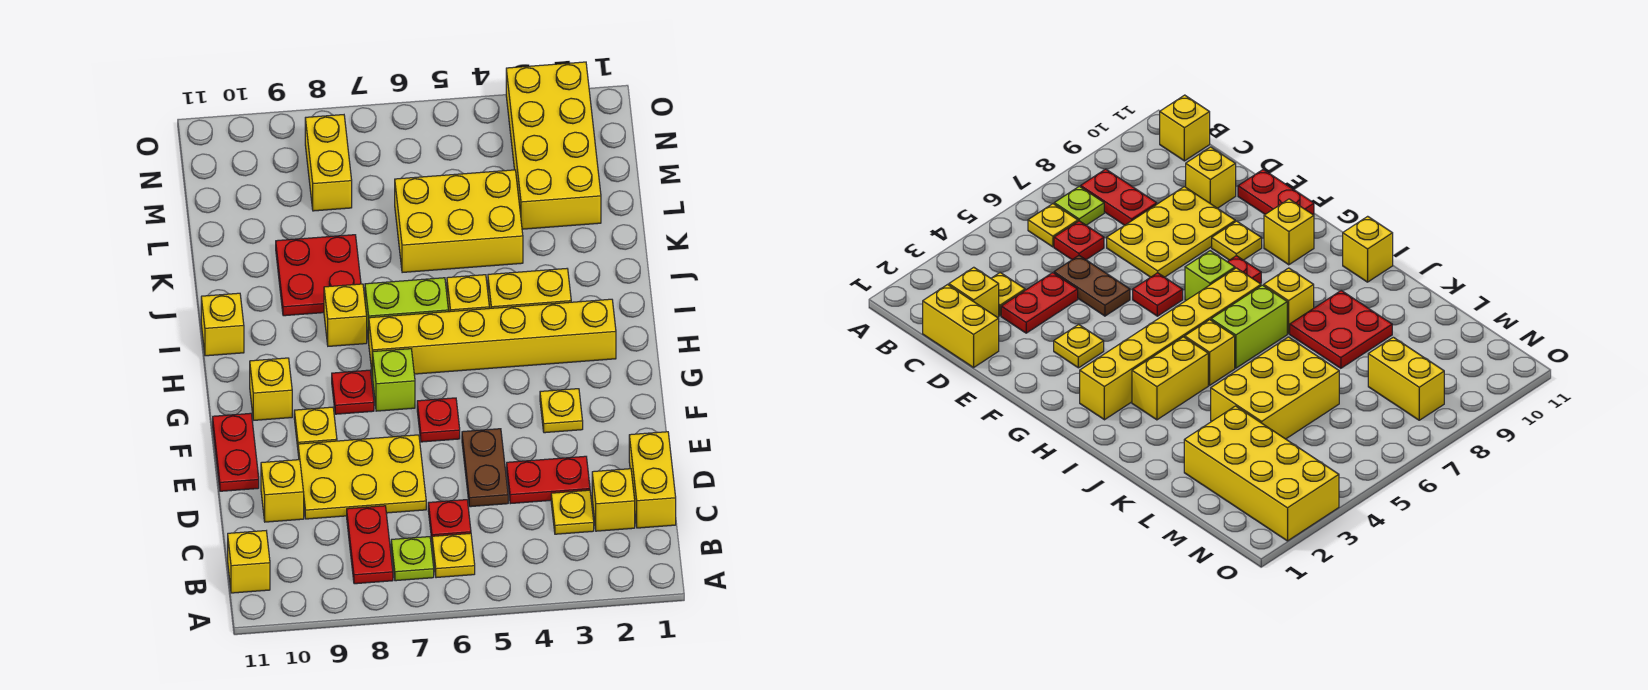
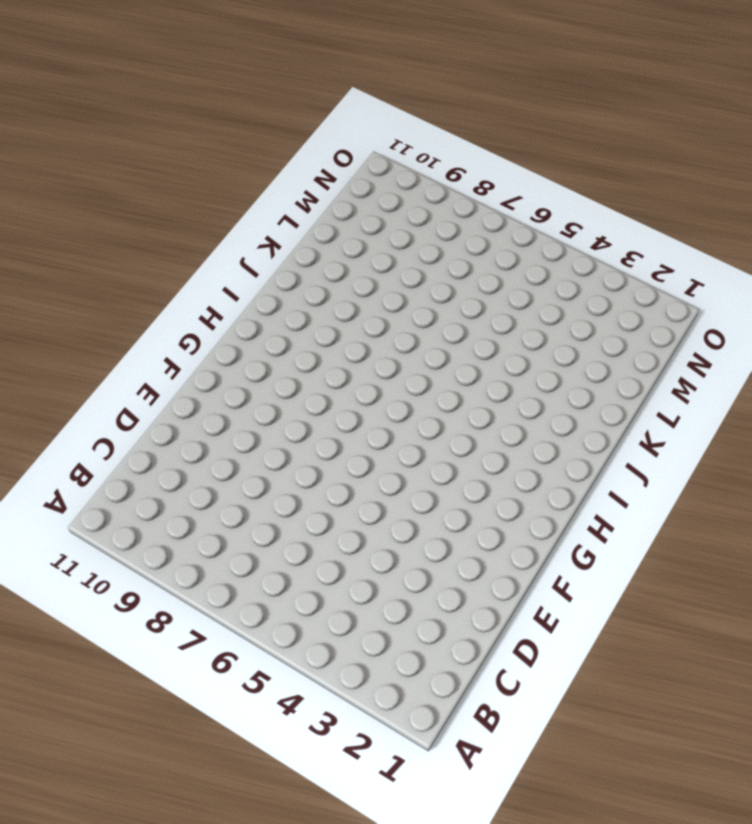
none -> yellow 1x1 plate [432,533,475,578]
none -> lime 1x1 plate [391,537,434,581]
none -> red 1x2 plate [347,506,393,584]

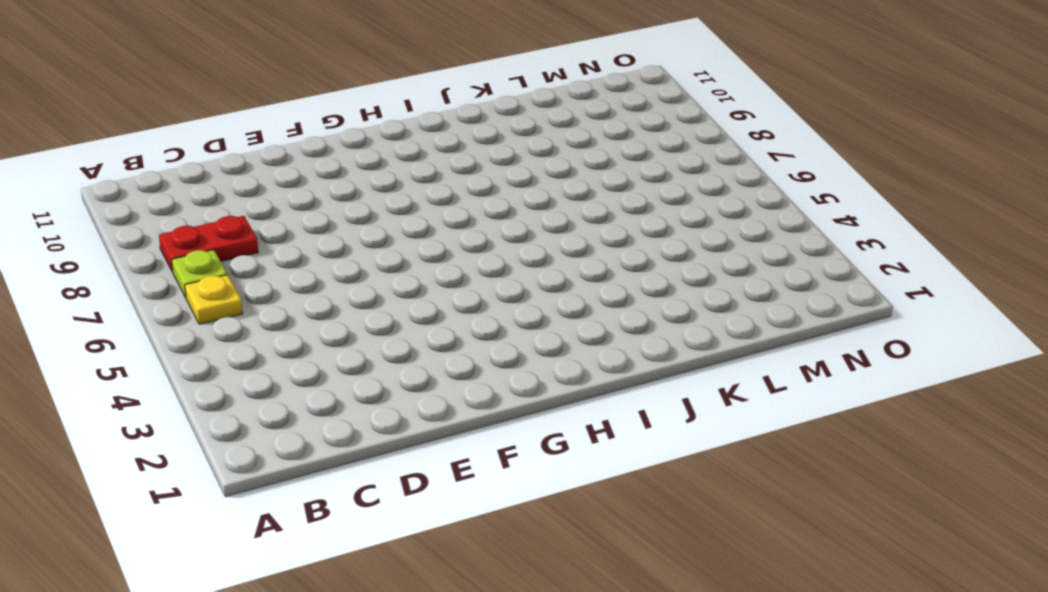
none -> yellow 1x1 brick [228,531,270,593]
none -> yellow 1x2 brick [629,432,676,528]
none -> yellow 1x1 brick [592,469,635,531]

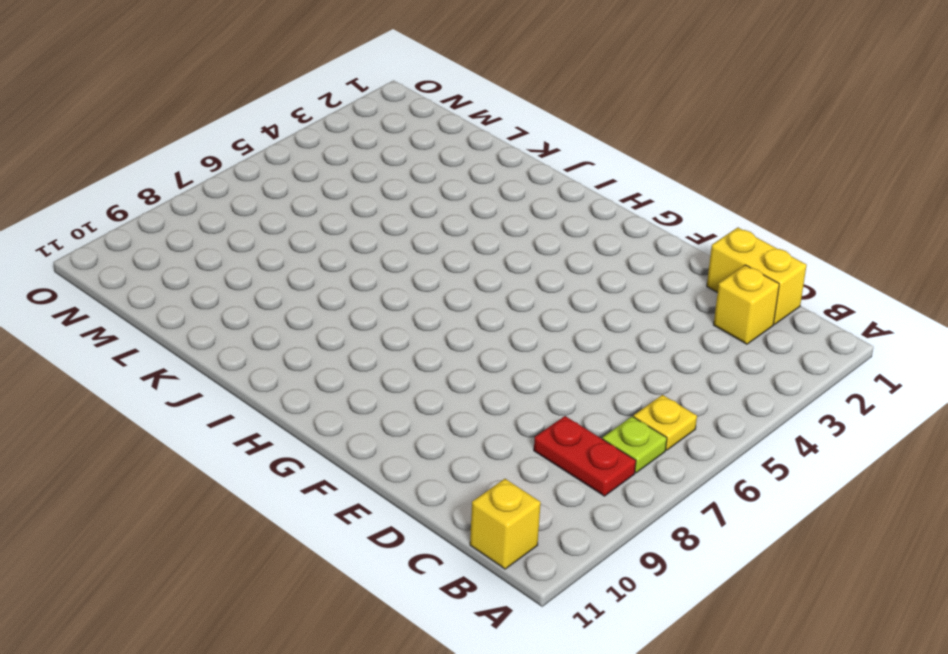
none -> yellow 1x1 plate [551,490,594,534]
none -> red 1x1 plate [428,500,471,539]
none -> red 1x2 plate [507,456,590,504]

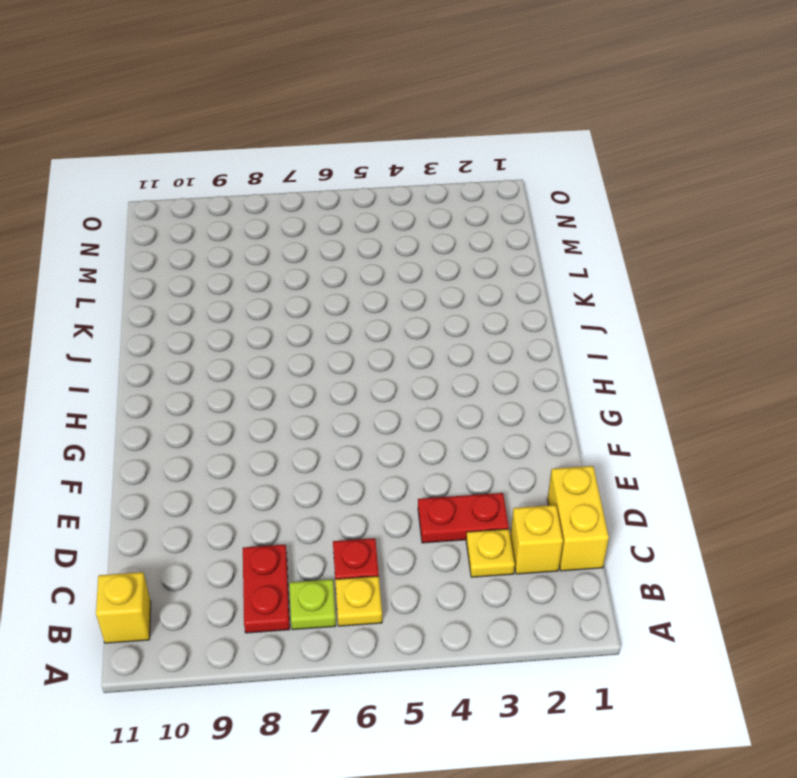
none -> brown 1x2 plate [462,429,508,507]
none -> yellow 2x3 plate [298,435,426,519]
none -> yellow 1x1 brick [261,460,304,522]

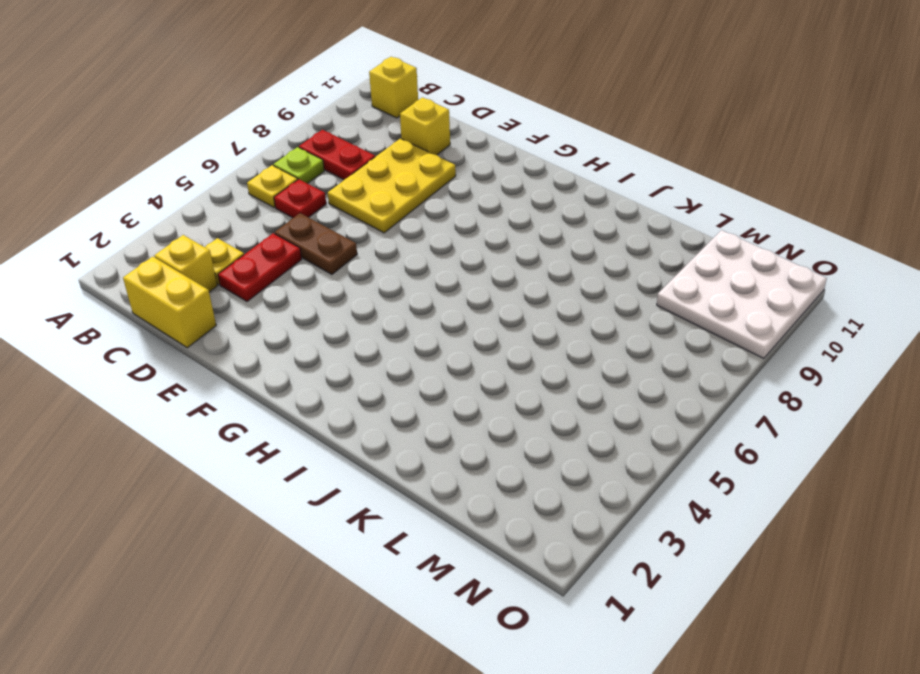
white 3x3 plate [657,230,827,358] -> none
none -> red 1x2 plate [213,413,259,491]
none -> yellow 1x1 plate [540,389,583,433]
none -> red 1x1 plate [417,398,460,442]

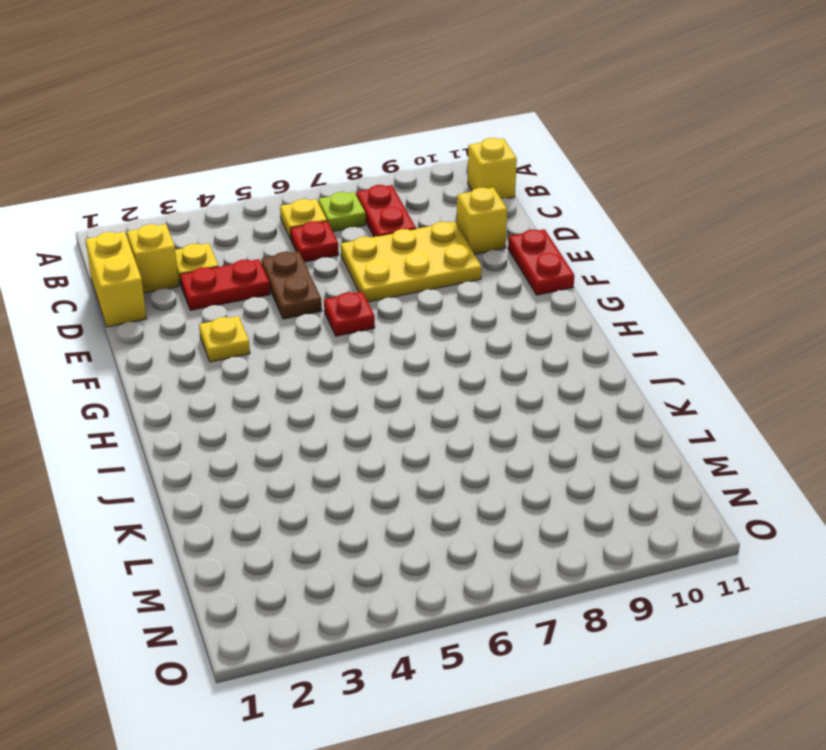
none -> yellow 1x1 plate [294,407,337,447]
none -> lime 1x1 brick [373,349,415,411]
none -> red 1x1 plate [332,370,374,414]

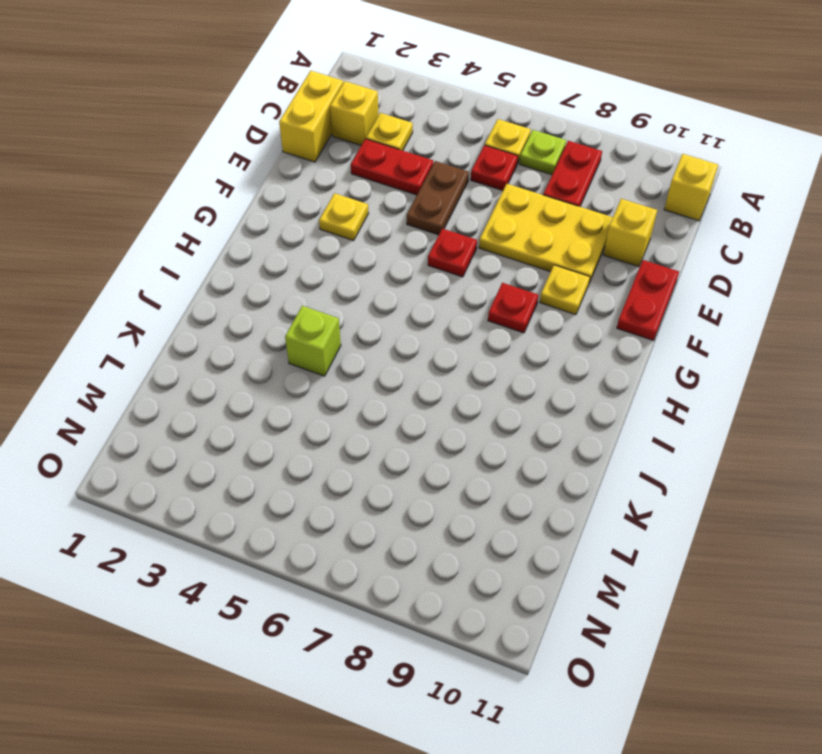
lime 1x1 brick [285,306,341,376] -> lime 1x1 brick moved to [373,349,415,411]
none -> yellow 1x1 brick [250,358,292,420]
none -> yellow 1x6 brick [369,299,616,377]
none -> yellow 1x2 brick [488,269,571,308]

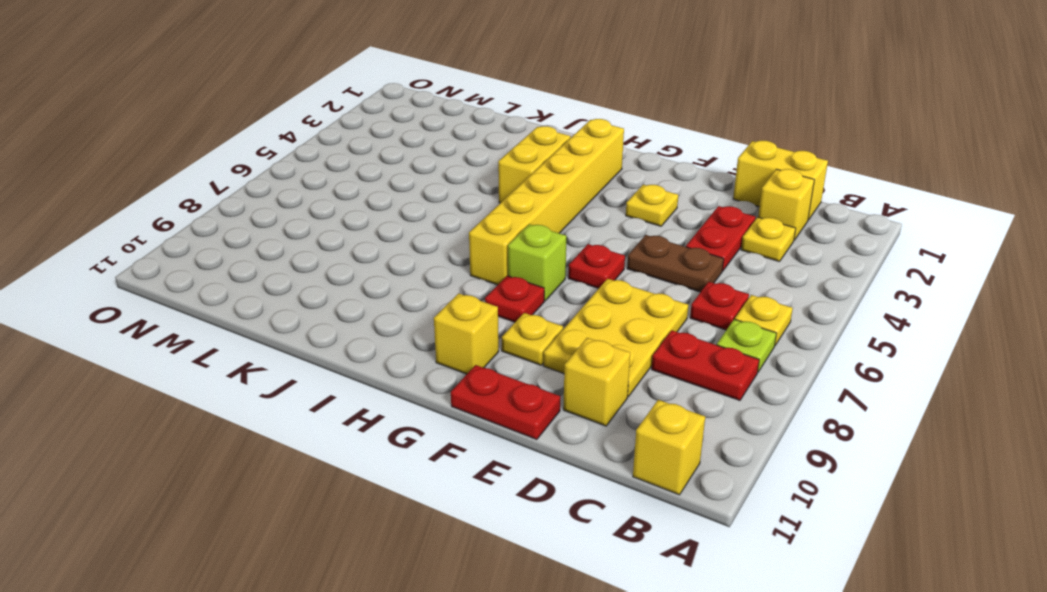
none -> yellow 1x1 brick [447,275,489,312]
none -> lime 1x2 brick [365,278,449,342]
none -> yellow 1x1 brick [324,284,367,346]

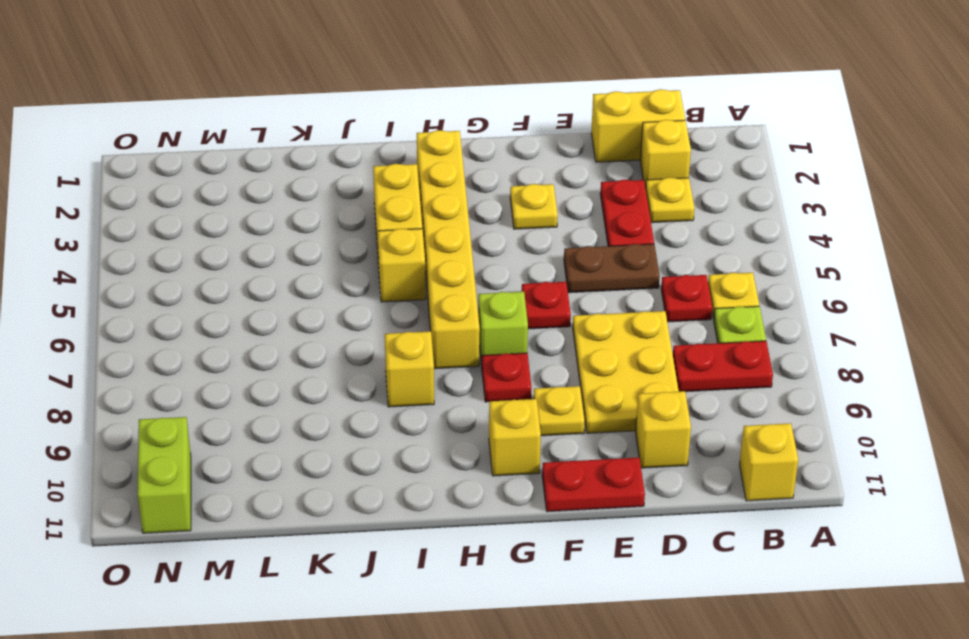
lime 1x2 brick [138,417,191,533] -> lime 1x2 brick moved to [365,278,449,342]
none -> yellow 1x1 brick [201,293,244,356]
none -> red 2x2 plate [276,235,361,316]
none -> yellow 2x3 brick [395,170,523,273]

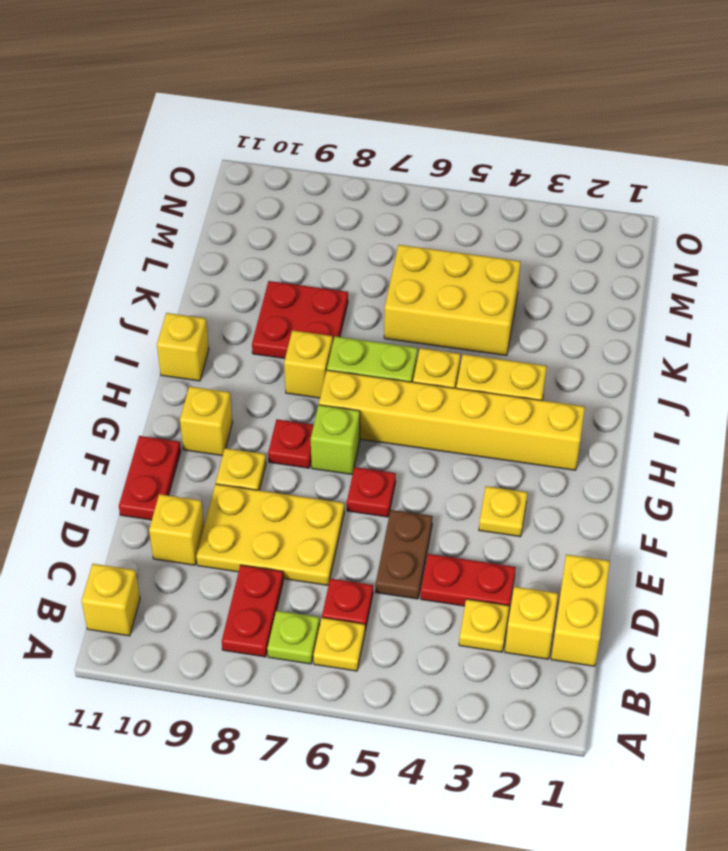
none -> yellow 2x4 brick [506,62,601,229]
none -> yellow 1x2 brick [305,115,352,211]

